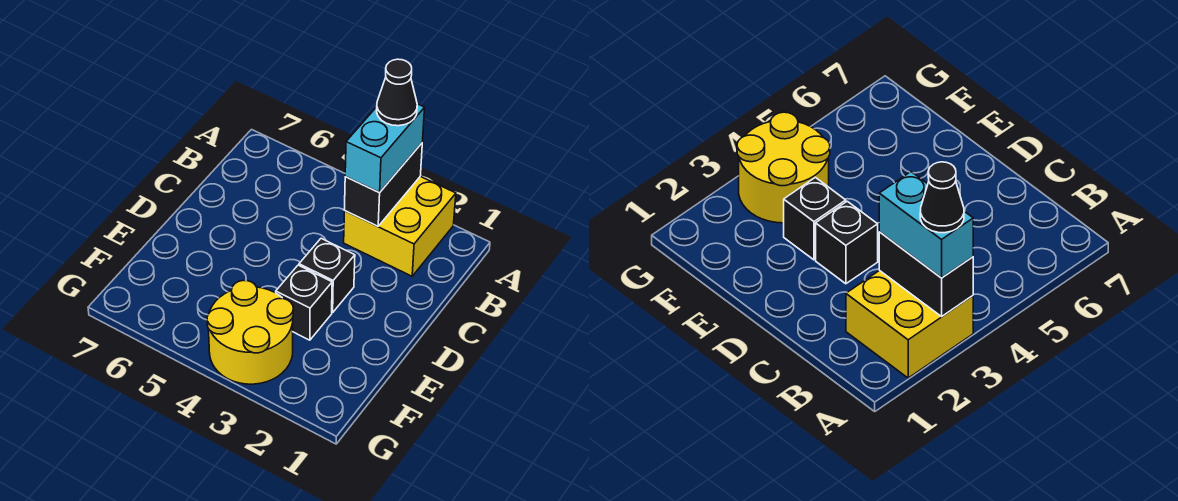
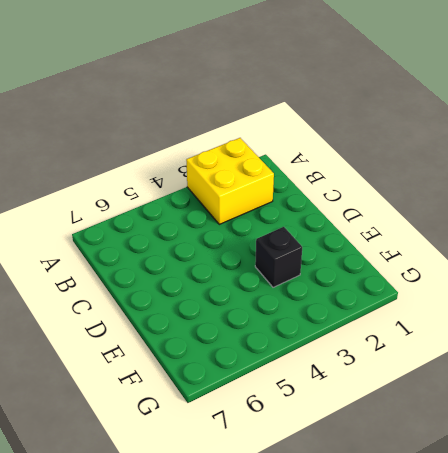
none -> black 1x1 brick [299,239,355,313]
none -> yellow 2x2 round brick [207,280,293,384]

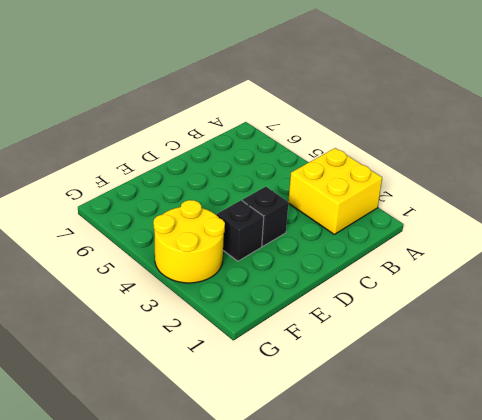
none -> black 1x2 brick [344,143,422,226]
none -> cyan 1x2 brick [345,104,425,193]

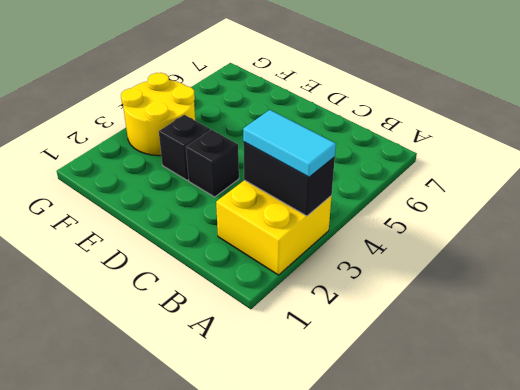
cyan 1x2 tile [243,110,336,177] -> cyan 1x2 brick [345,104,425,193]
none -> black 1x1 cone [377,59,417,126]

